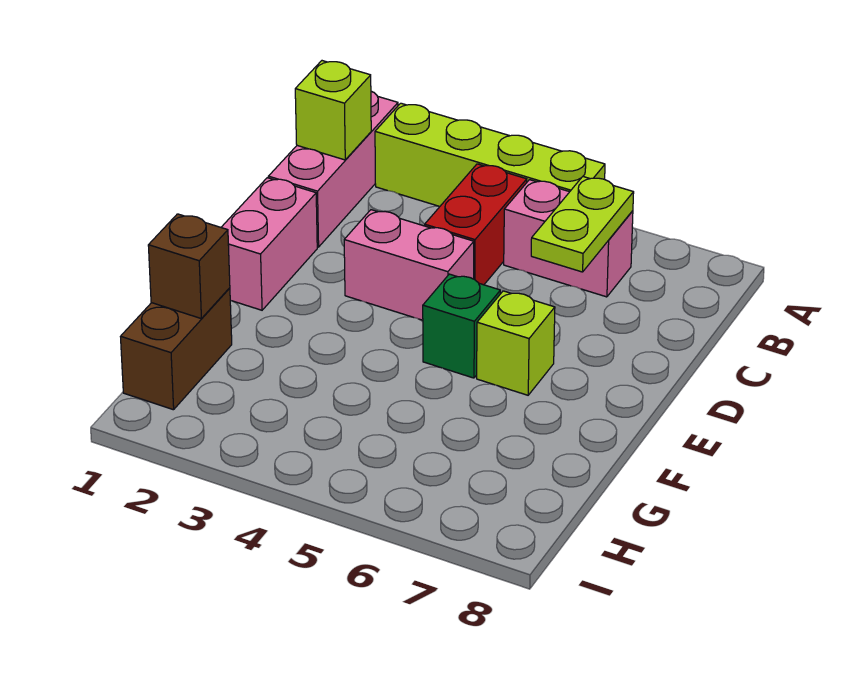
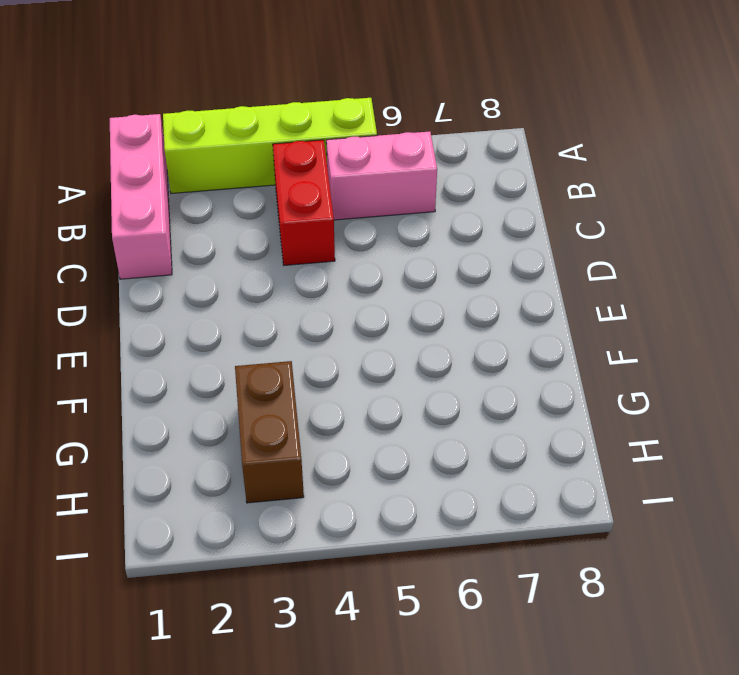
brown 1x2 brick [235,361,304,503] -> brown 1x2 brick moved to [120,288,232,410]
none -> pink 1x2 brick [221,178,317,310]
none -> pink 1x2 brick [344,210,474,320]
none -> green 1x1 brick [423,274,500,378]

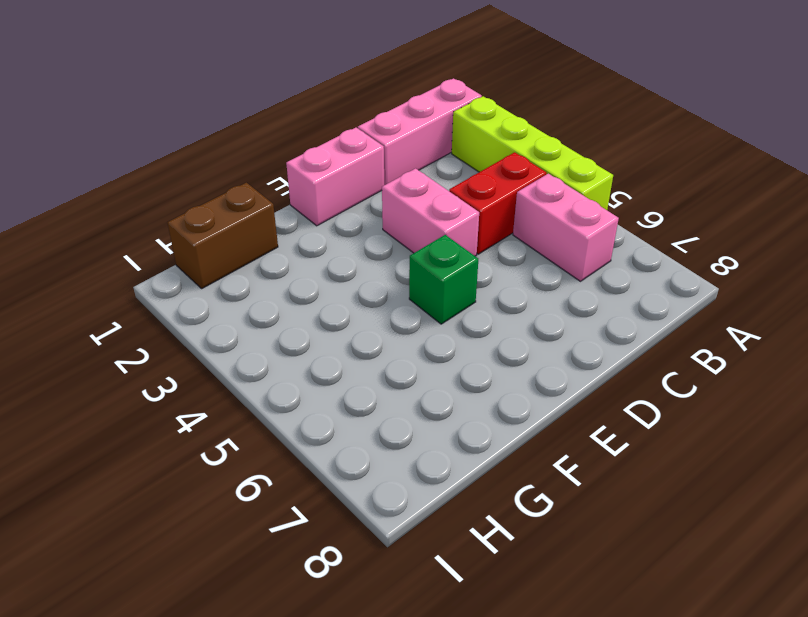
none -> lime 1x1 brick [477,291,555,395]
none -> lime 1x1 brick [295,61,371,160]
none -> lime 1x2 plate [531,177,634,272]

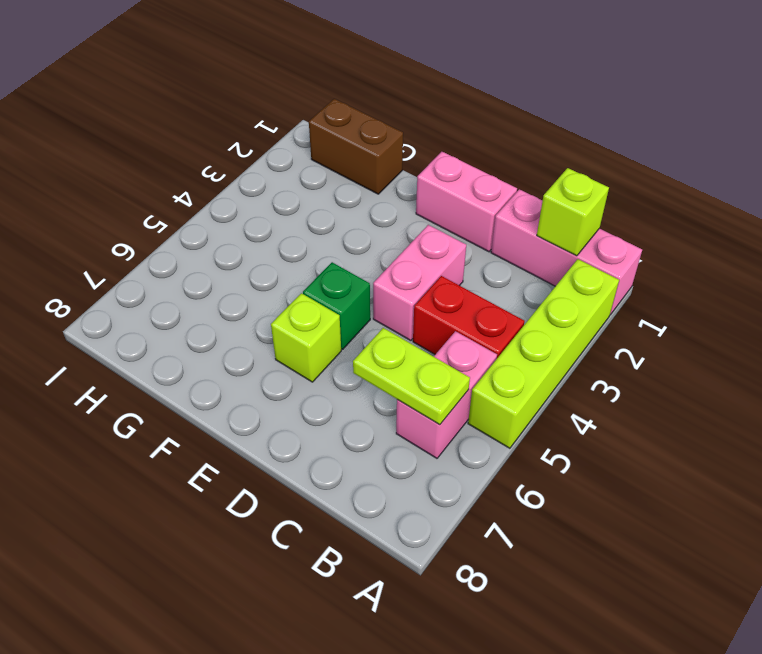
none -> brown 1x1 brick [148,214,230,318]

